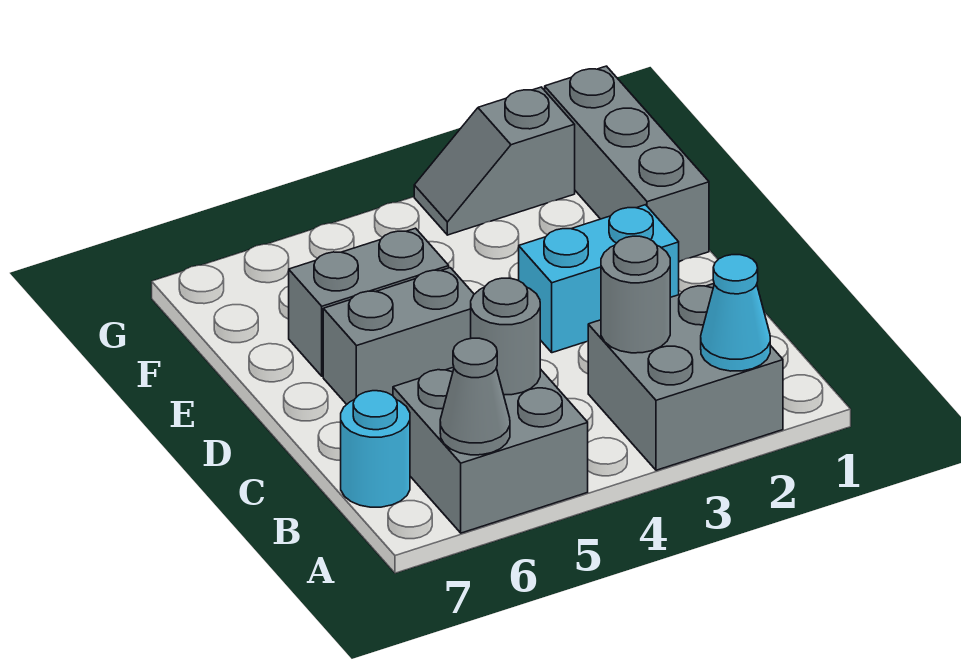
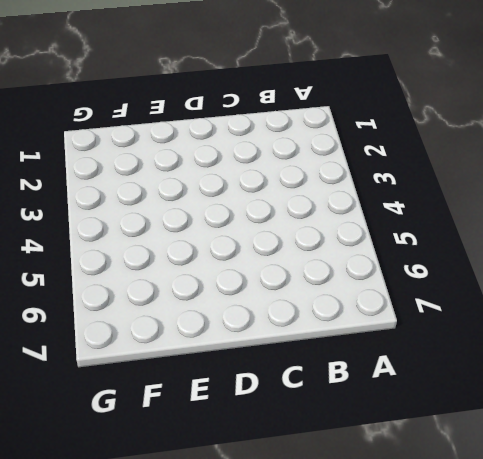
none -> grey 2x2 brick [588,284,783,470]
none -> grey 2x2 brick [393,367,588,533]
none -> cyan 1x1 round brick [341,391,410,507]

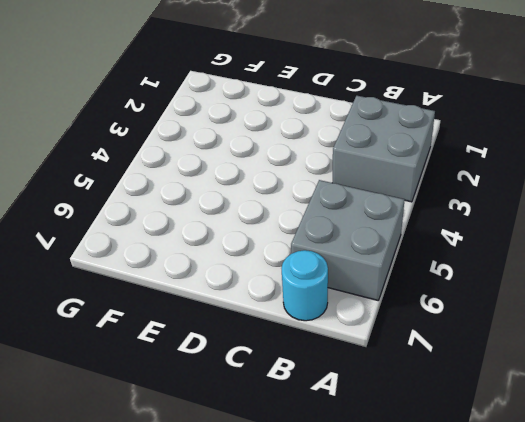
none -> cyan 1x2 brick [519,205,679,353]
none -> grey 1x2 brick [323,268,474,404]
none -> grey 1x3 brick [545,66,709,261]

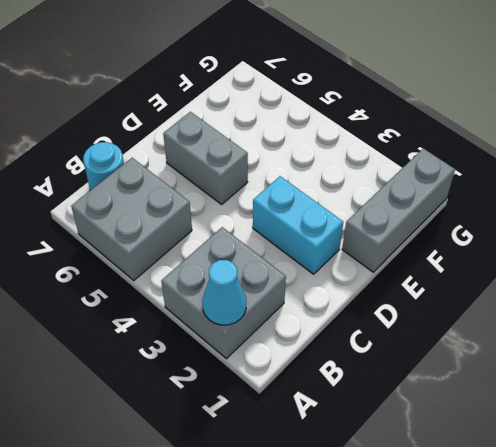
none -> grey 1x2 brick [289,228,449,376]
none -> grey 1x2 slope [414,87,575,235]
none -> grey 1x1 cone [440,338,510,455]

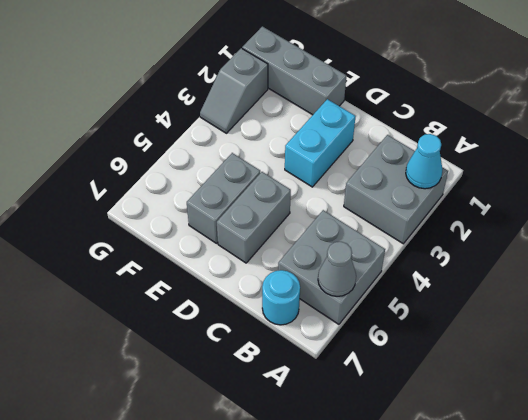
none -> grey 1x1 round brick [601,236,670,353]
none -> grey 1x1 round brick [471,278,540,395]

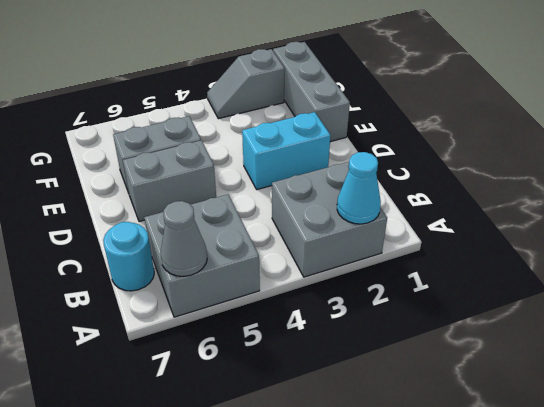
none -> grey 1x1 round brick [601,236,670,353]
none -> grey 1x1 round brick [471,278,540,395]

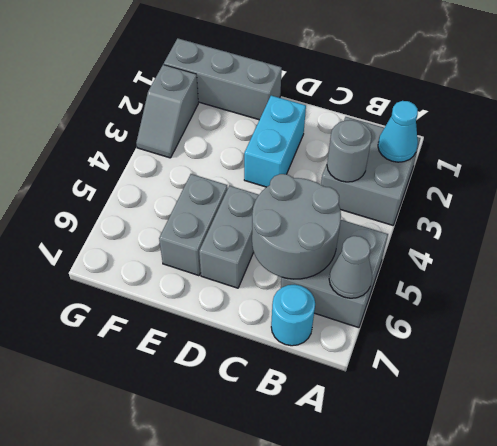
grey 2x2 round brick [252,174,341,279] -> grey 1x1 round brick [471,278,540,395]

